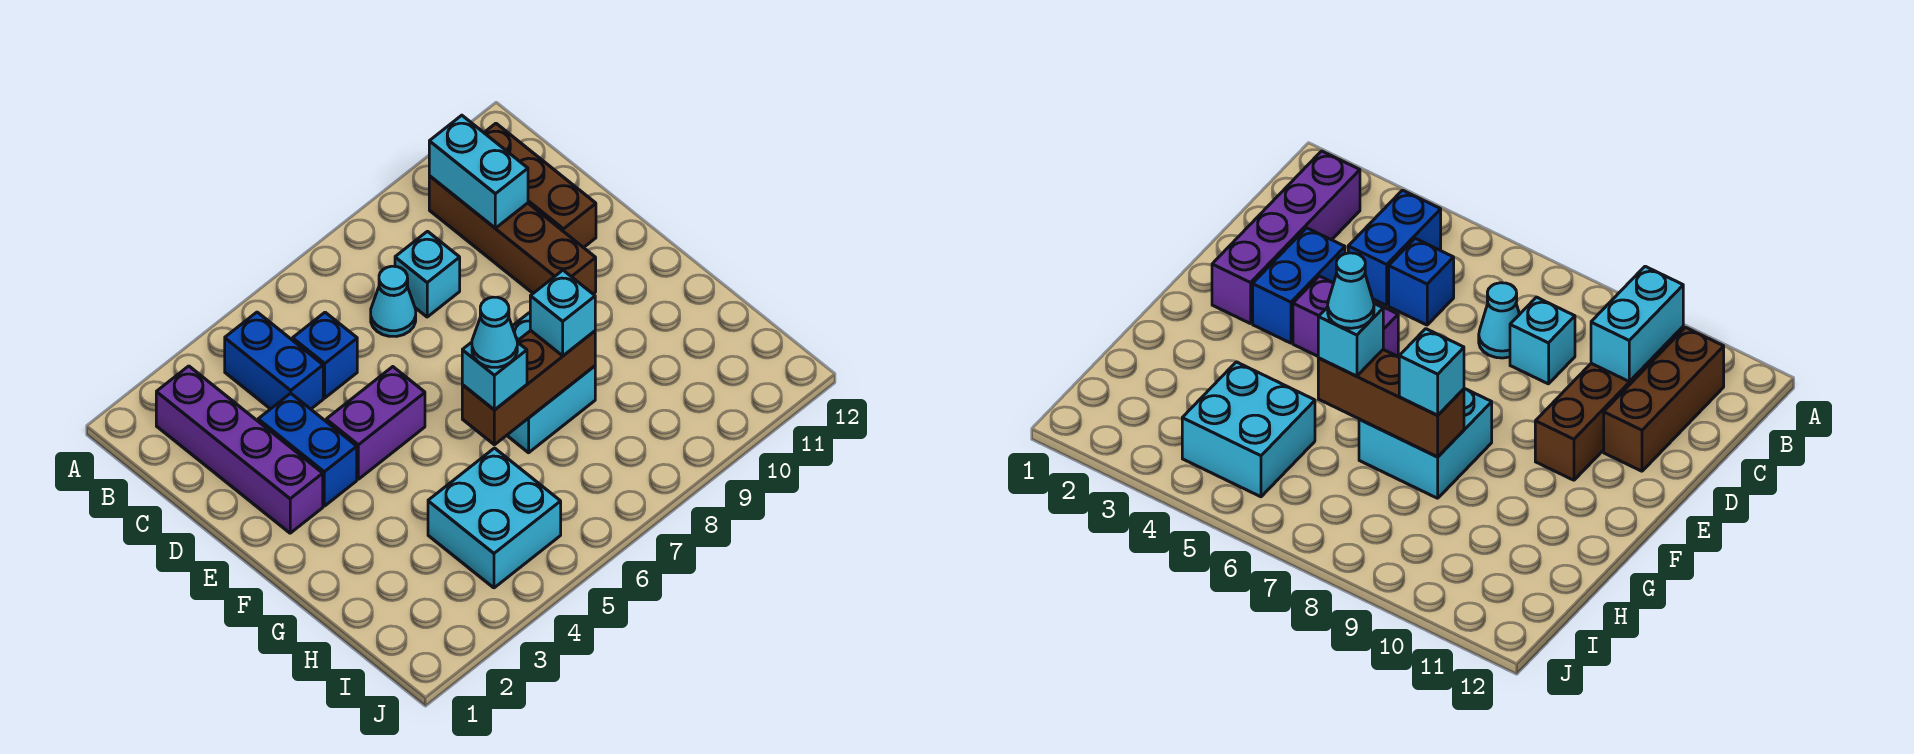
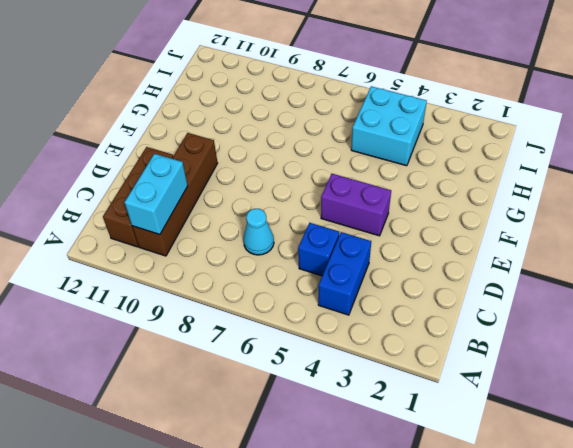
none -> purple 1x4 brick [156,366,323,533]
none -> cyan 1x1 brick [395,231,460,317]
none -> blue 1x2 brick [258,393,357,506]

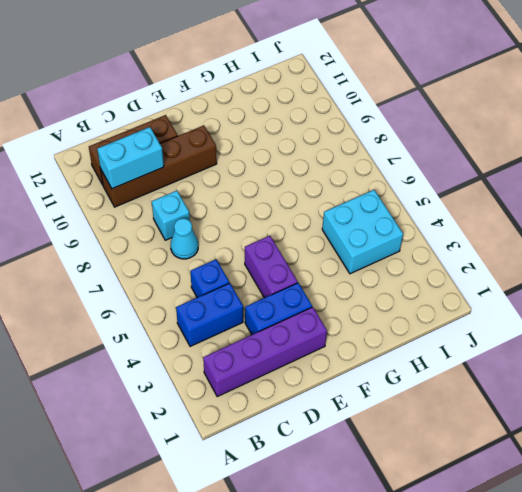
none -> cyan 2x2 brick [507,313,595,453]
none -> brown 1x3 brick [462,331,595,445]
none -> cyan 1x1 brick [462,342,527,410]

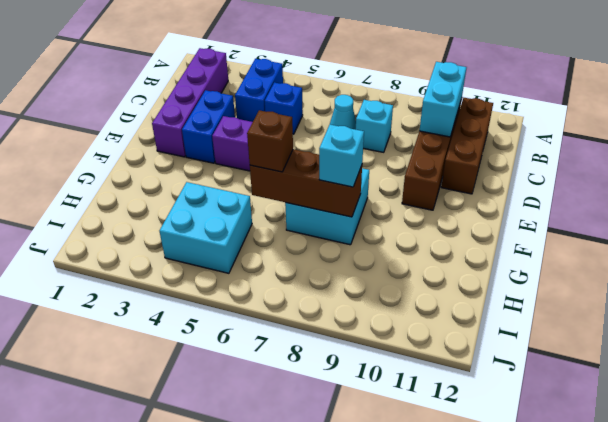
brown 1x1 brick [247,110,293,172] -> cyan 1x1 brick [462,342,527,410]
none -> cyan 1x1 cone [472,297,517,367]

